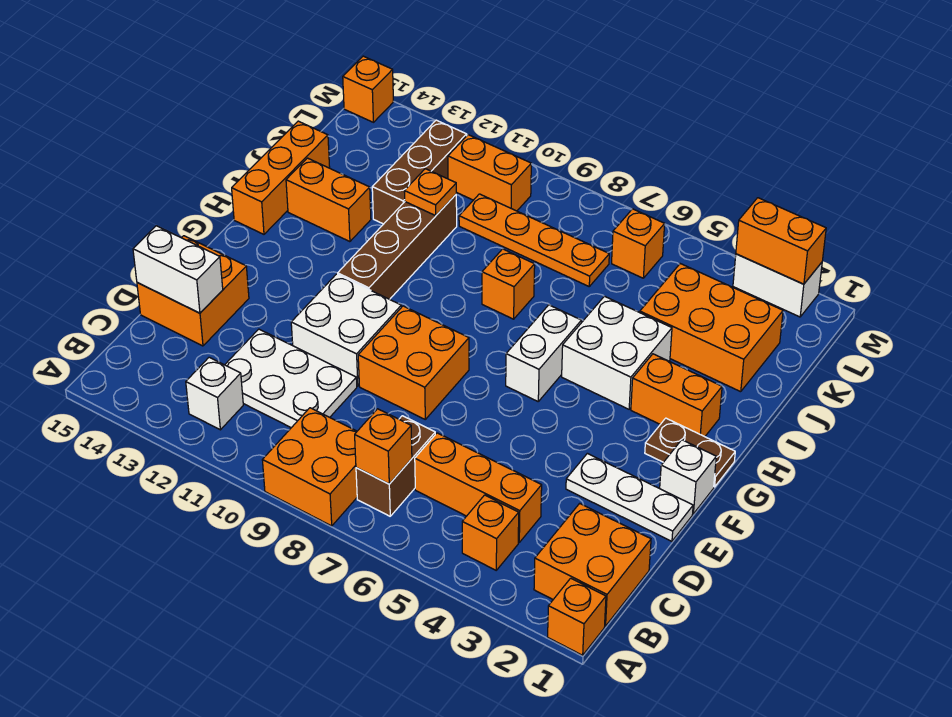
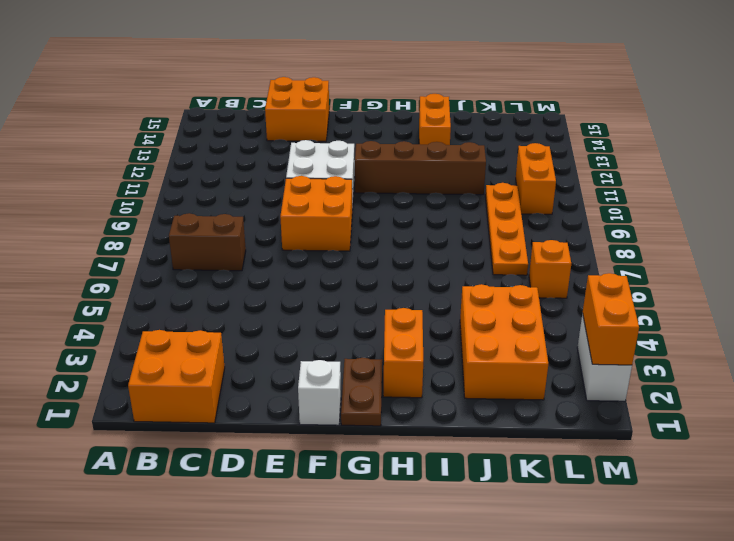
none -> orange 1x1 brick [548,578,606,655]
none -> orange 2x2 brick [262,408,357,526]
none -> orange 1x1 brick [462,495,519,570]
none -> white 1x1 brick [186,357,243,430]

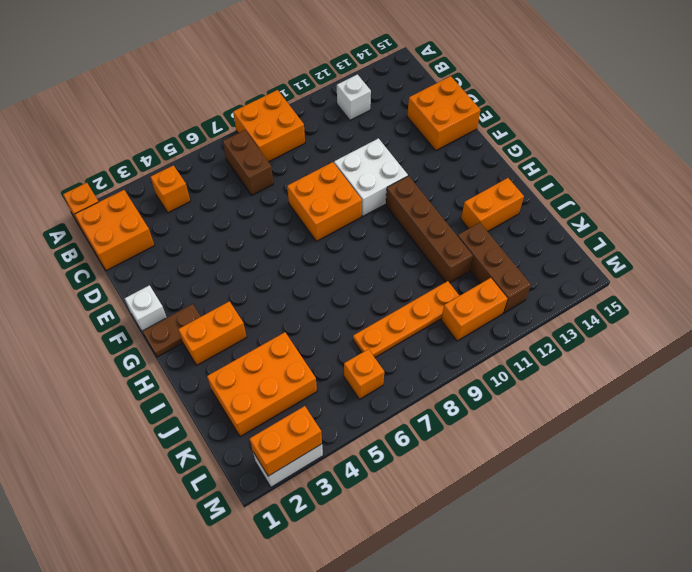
none -> orange 1x3 brick [415,433,542,542]
none -> white 2x3 plate [225,329,357,428]
none -> white 1x3 plate [566,453,693,541]
none -> white 1x2 brick [506,305,581,401]

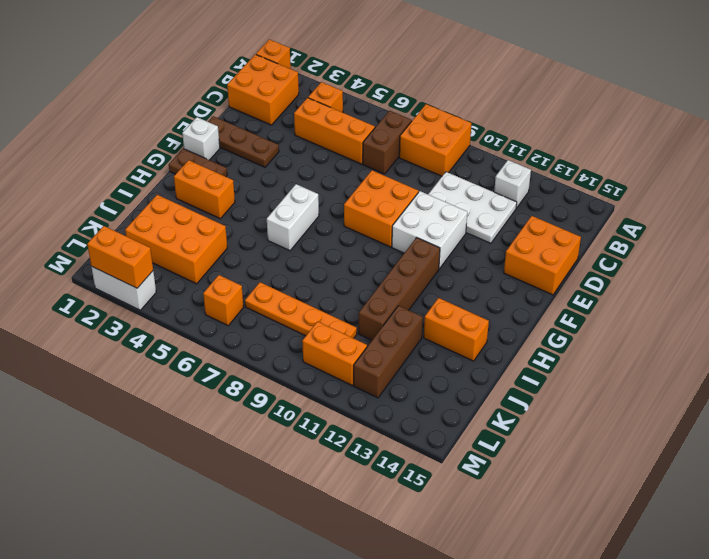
brown 1x3 plate [208,116,279,167] -> white 1x3 plate [566,453,693,541]
none -> white 2x2 brick [562,296,672,409]
none -> orange 1x3 brick [232,121,330,234]
none -> orange 1x1 brick [482,249,535,319]
none -> orange 1x1 brick [343,56,393,122]

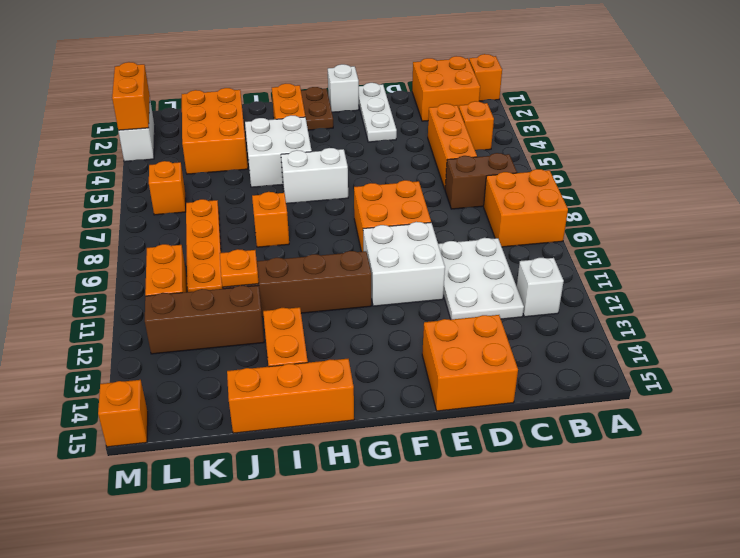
none -> orange 1x1 brick [355,409,412,484]
none -> white 1x2 brick [133,226,223,313]

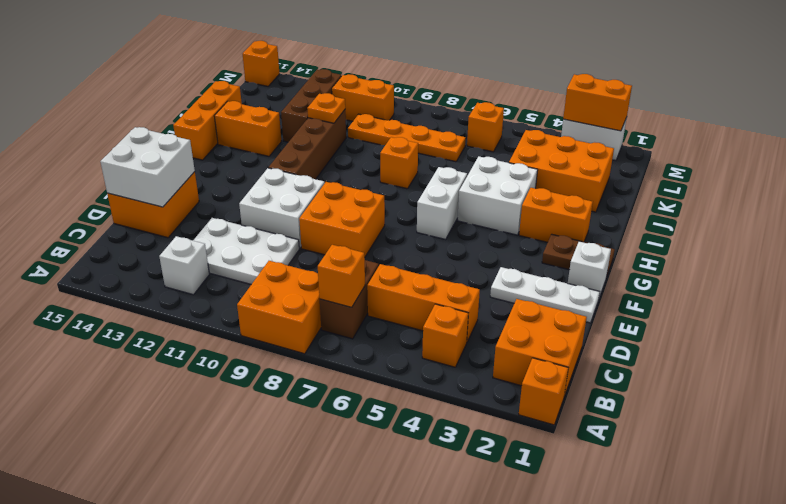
white 2x2 brick [100,127,195,207] -> white 1x2 brick [133,226,223,313]

